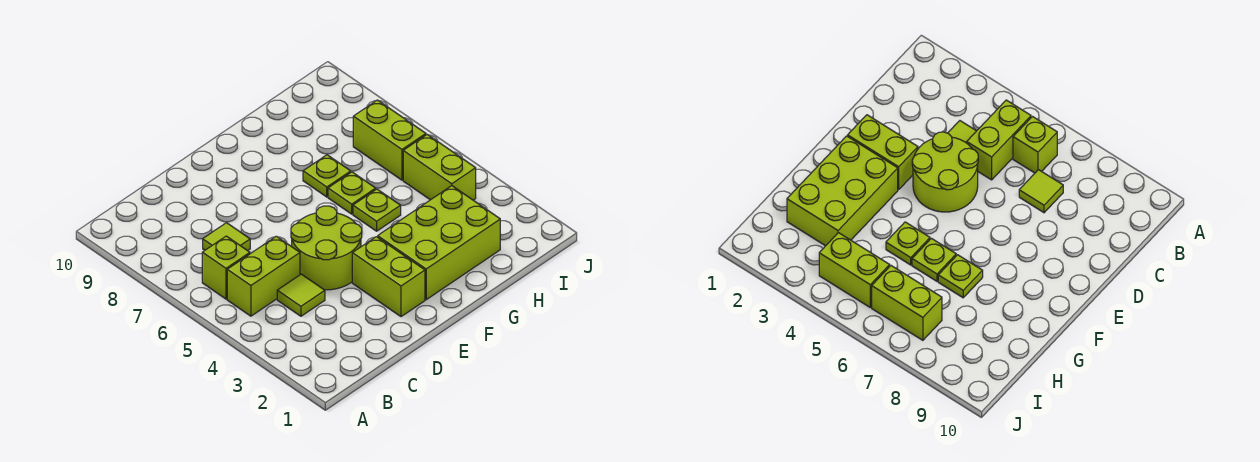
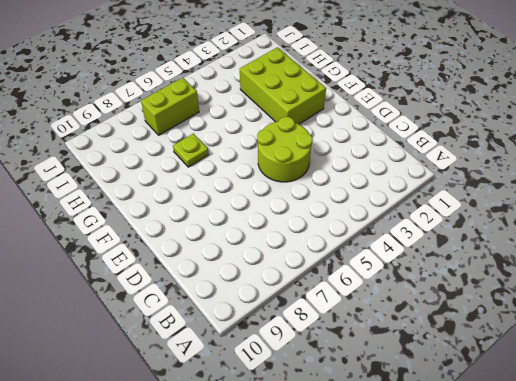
none -> lime 1x2 brick [227,236,300,316]
none -> lime 1x1 brick [202,236,250,299]
none -> lime 1x1 tile [277,274,325,316]

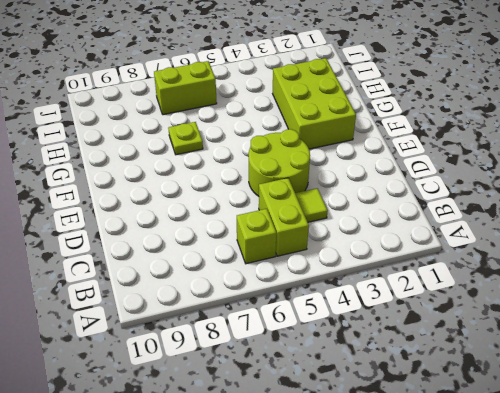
none -> lime 1x1 tile [203,223,250,251]
none -> lime 1x2 brick [352,237,425,317]
none -> lime 1x1 plate [353,189,401,231]

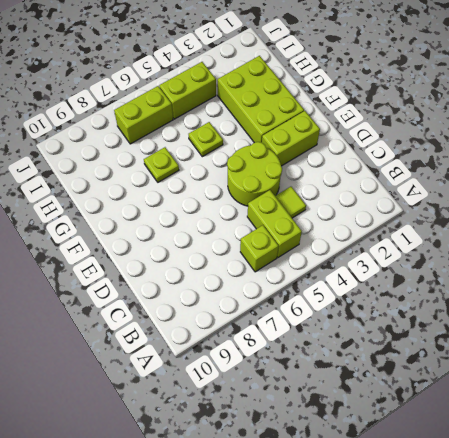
none -> lime 1x1 tile [203,223,250,251]
none -> lime 1x1 plate [328,172,376,214]

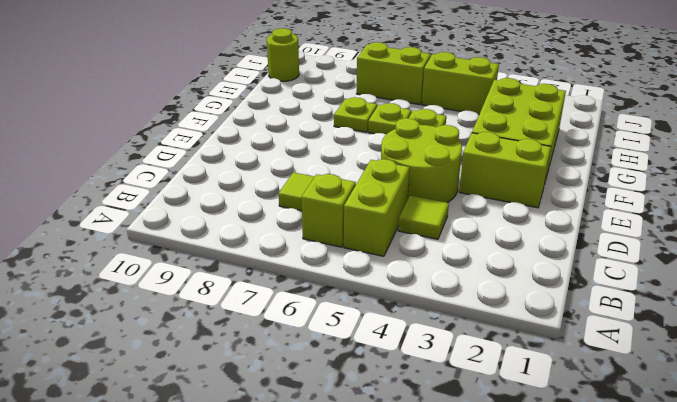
lime 1x1 round brick [267,28,299,81] -> none

